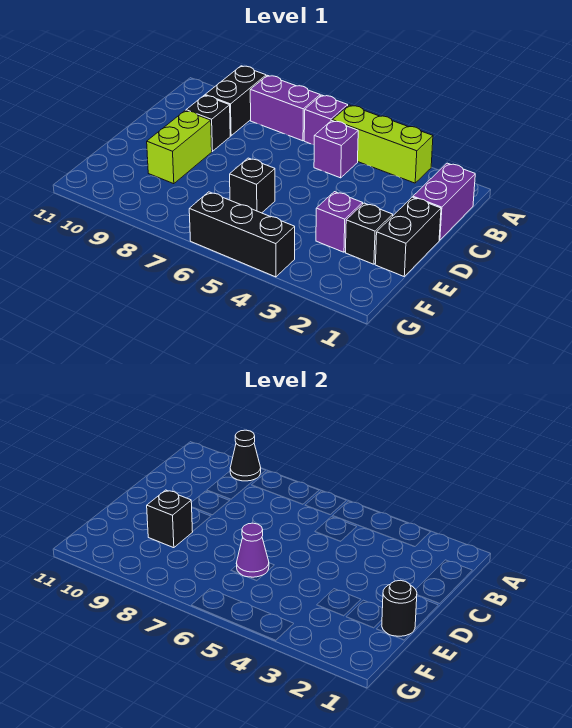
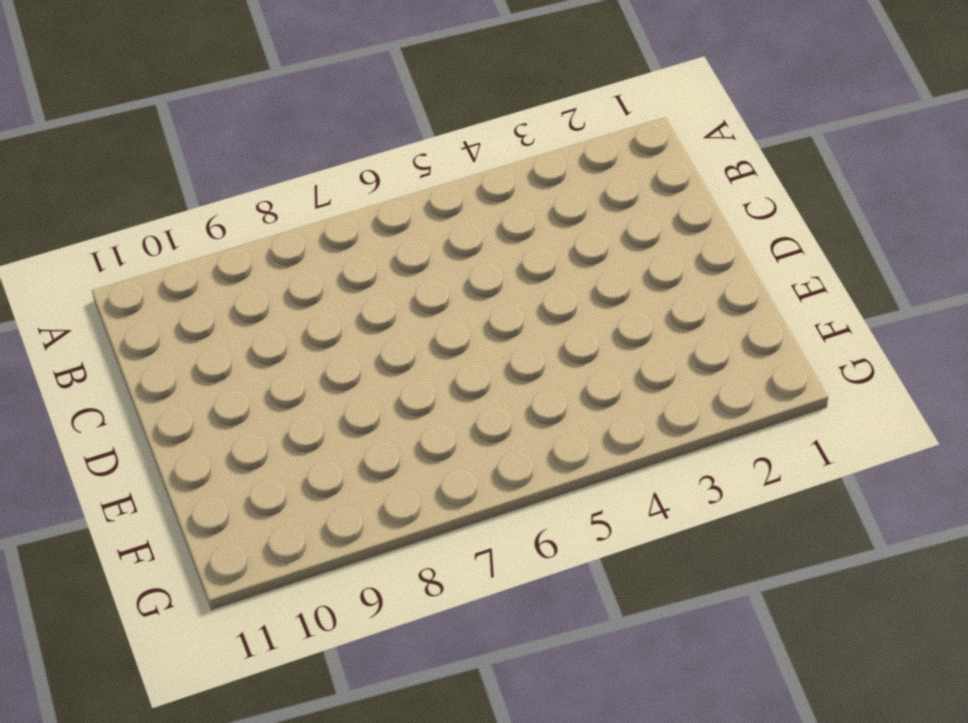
none -> lime 1x3 brick [332,105,433,183]
none -> purple 1x1 brick [304,95,348,145]
none -> purple 1x2 brick [250,75,320,141]

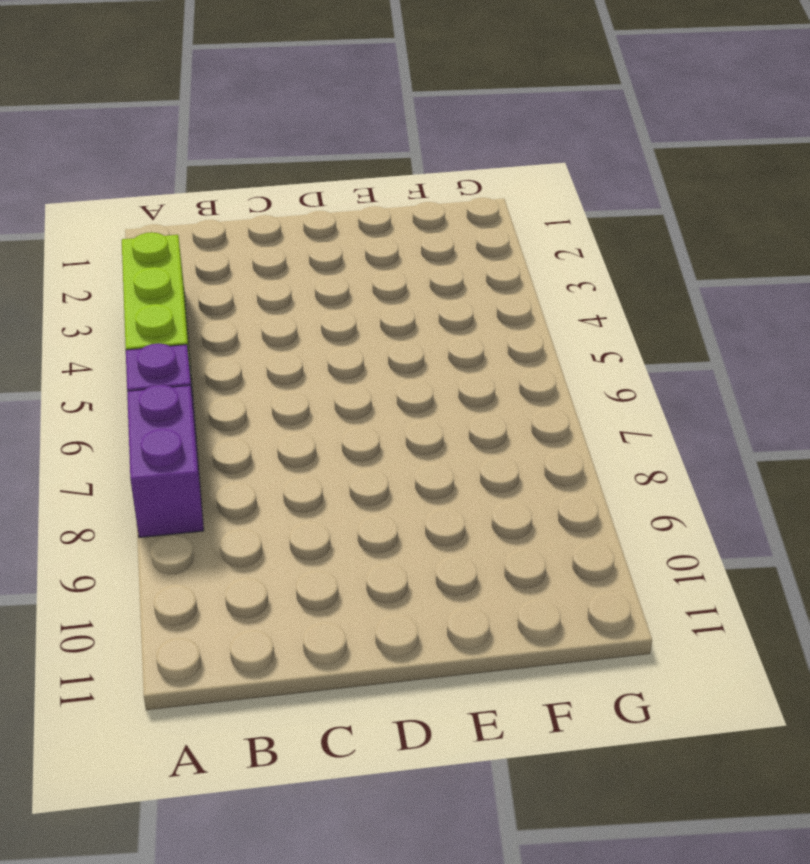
none -> black 1x2 brick [205,66,266,136]
none -> purple 1x2 brick [413,163,475,240]
none -> purple 1x1 brick [314,121,358,178]

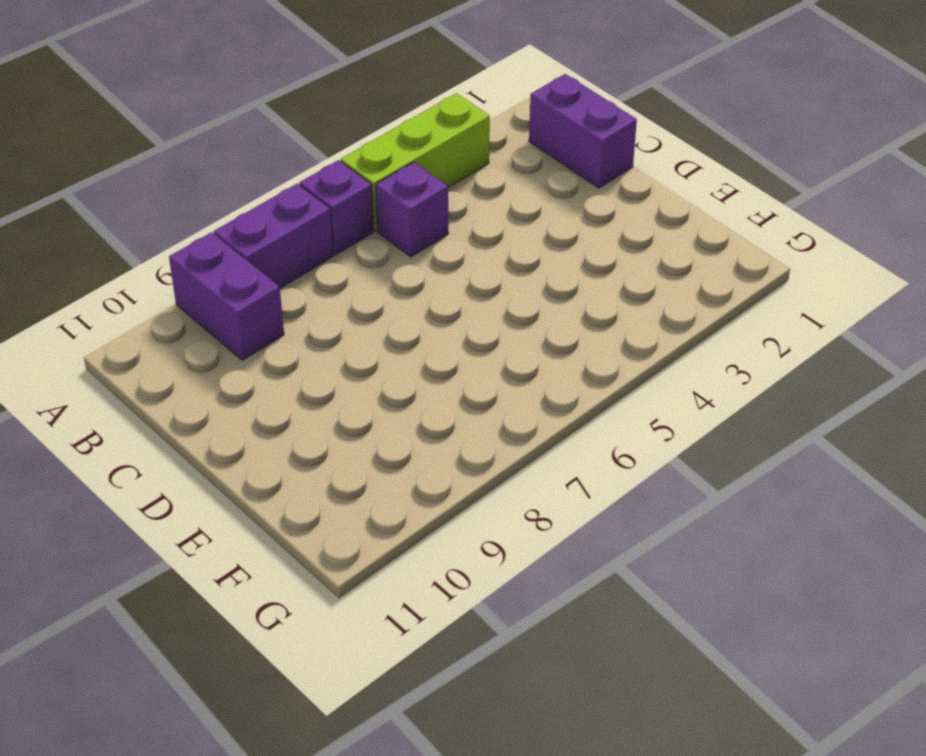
purple 1x2 brick [169,232,284,360] -> black 1x2 brick [205,66,266,136]
none -> black 1x1 brick [186,95,230,151]
none -> black 1x2 brick [375,197,441,276]
none -> lime 1x2 brick [147,111,212,184]

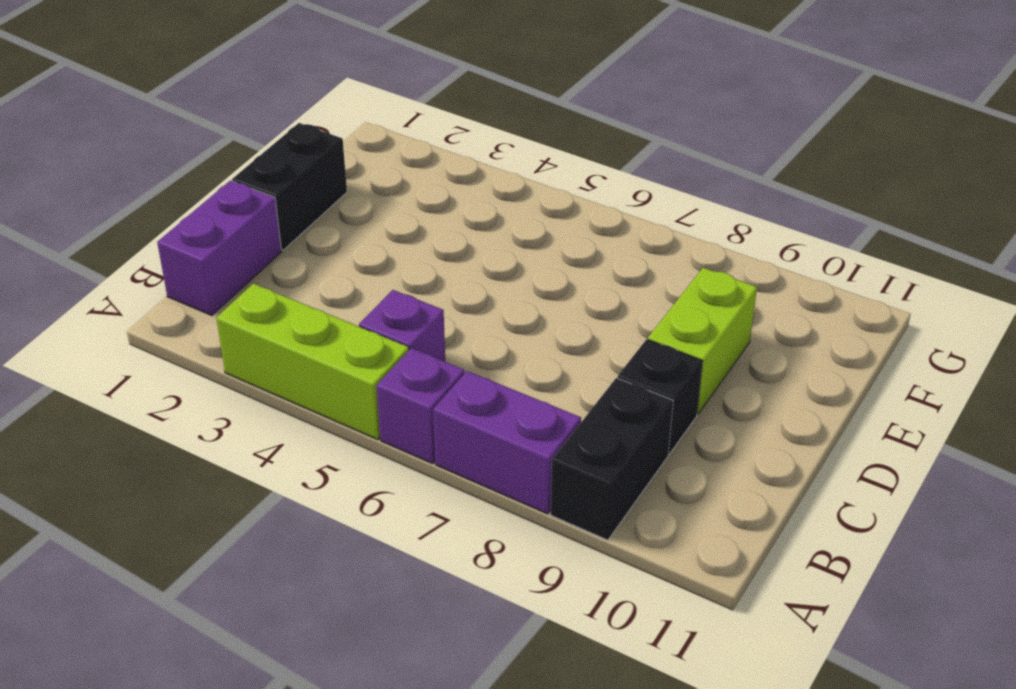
none -> black 1x1 brick [346,203,393,264]
none -> purple 1x1 brick [316,192,363,252]
none -> black 1x1 brick [230,158,275,213]

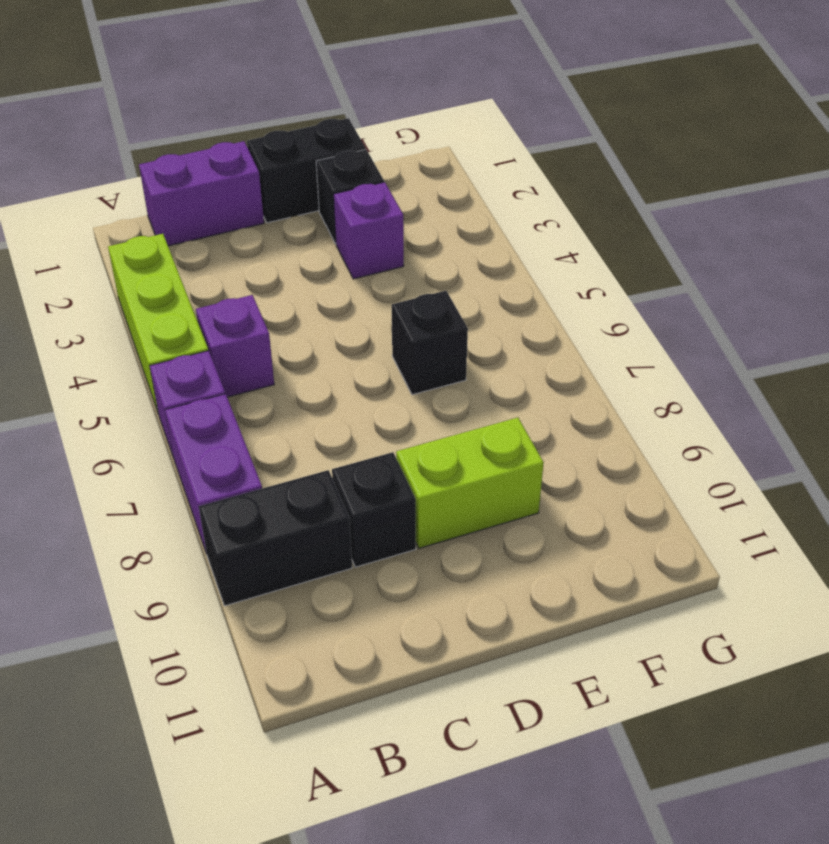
none -> black 1x3 brick [189,192,295,277]
none -> black 1x1 cone [230,430,261,481]
none -> black 1x1 round brick [382,580,417,636]

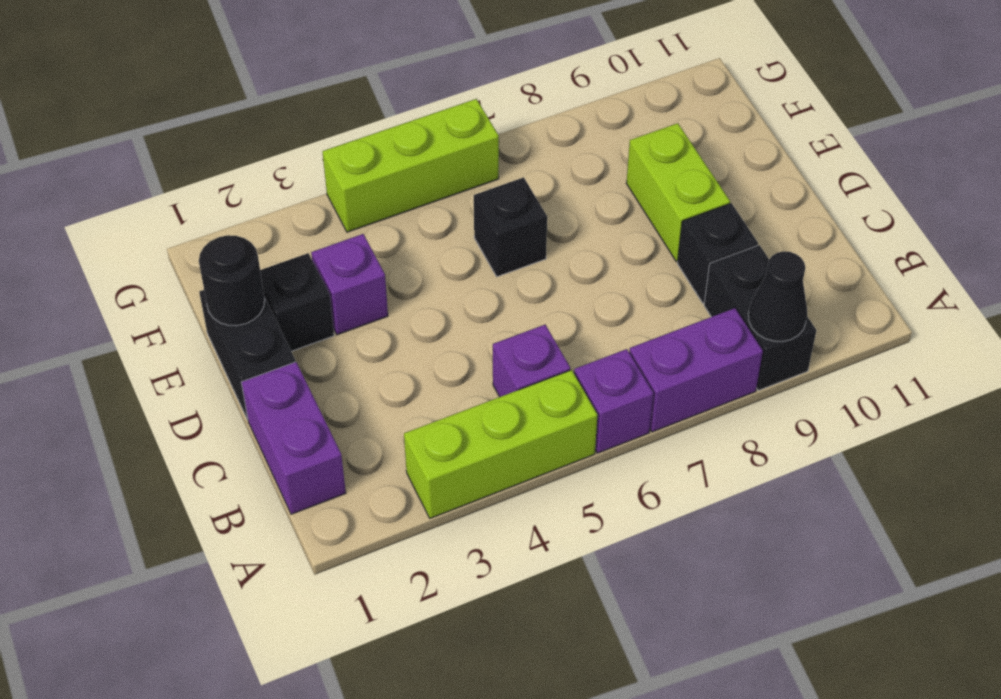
lime 1x3 brick [322,99,499,232] -> black 1x3 brick [189,192,295,277]
none -> purple 1x1 cone [236,523,269,577]
none -> black 1x1 brick [147,490,193,548]

